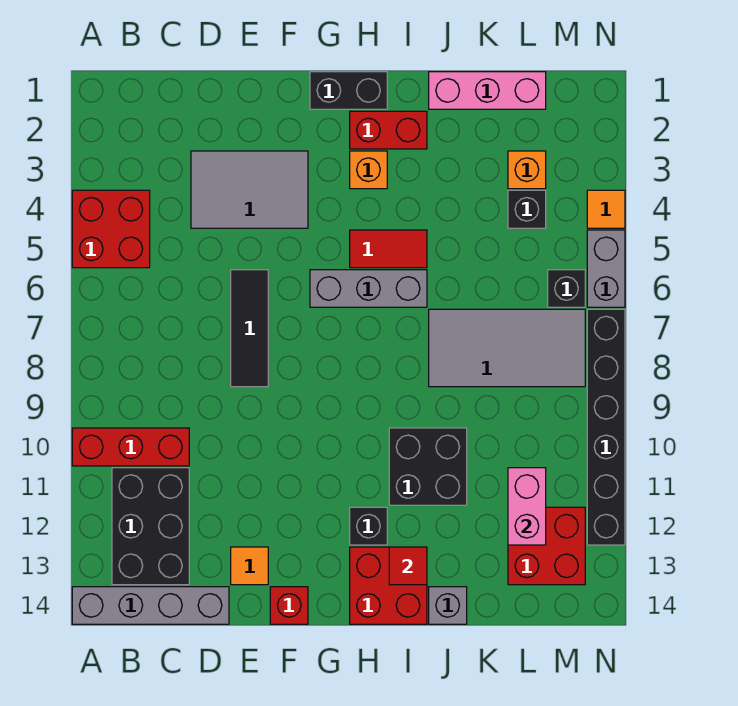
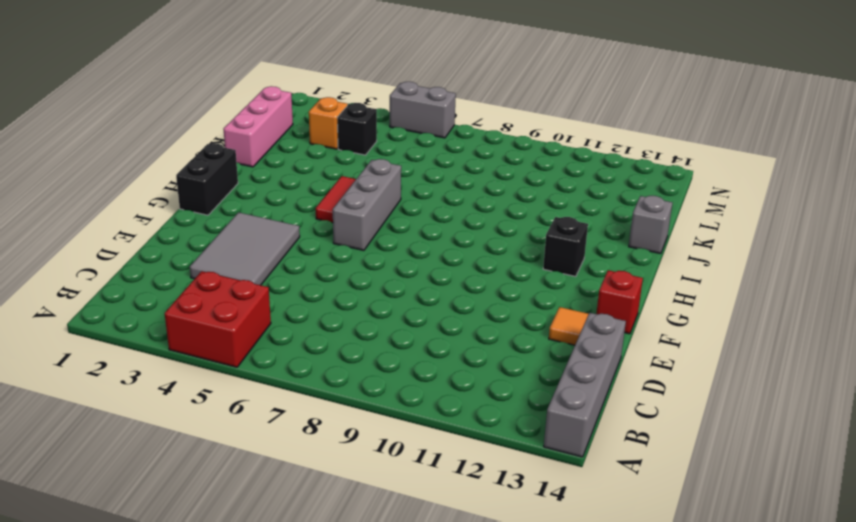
none -> red 1x3 brick [72,428,189,466]
none -> black 2x3 brick [112,468,189,585]
none -> black 1x3 tile [231,270,268,387]

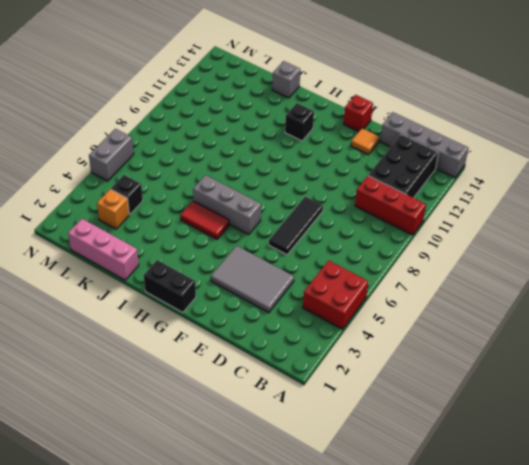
none -> red 1x2 brick [350,111,427,149]
none -> orange 1x1 brick [350,151,387,189]
none -> red 2x2 brick [350,547,427,624]

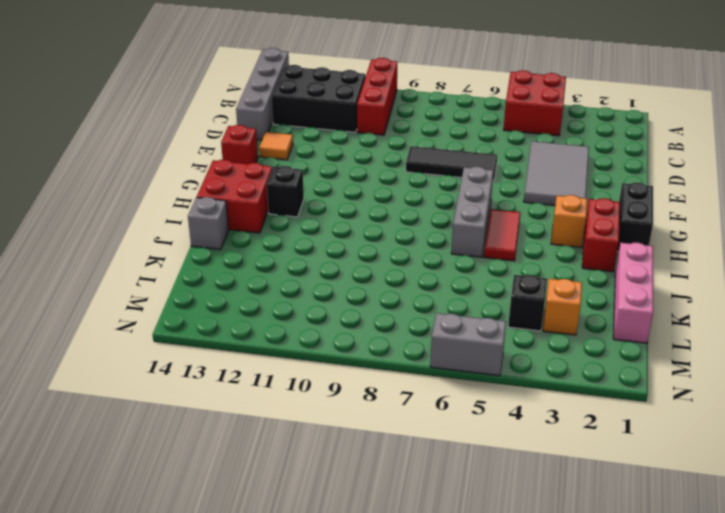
none -> black 2x2 brick [389,428,467,505]
none -> grey 2x4 tile [429,309,585,387]
none -> red 2x2 brick [508,507,585,585]

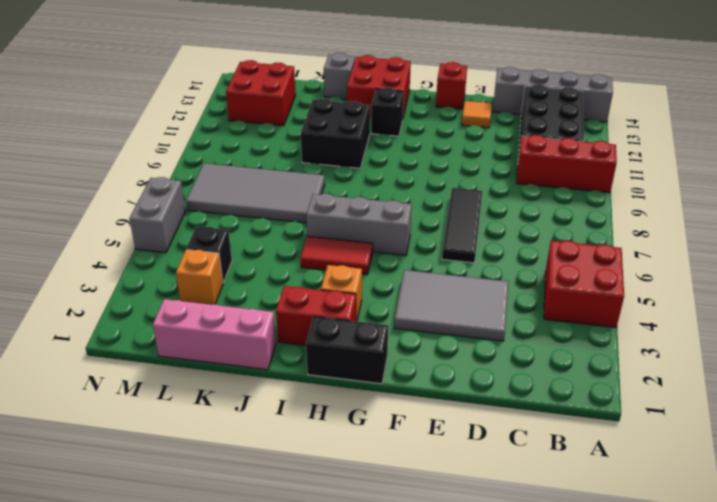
none -> black 1x1 brick [548,270,585,307]
none -> orange 1x1 tile [587,190,625,228]
none -> black 1x6 brick [587,309,625,545]

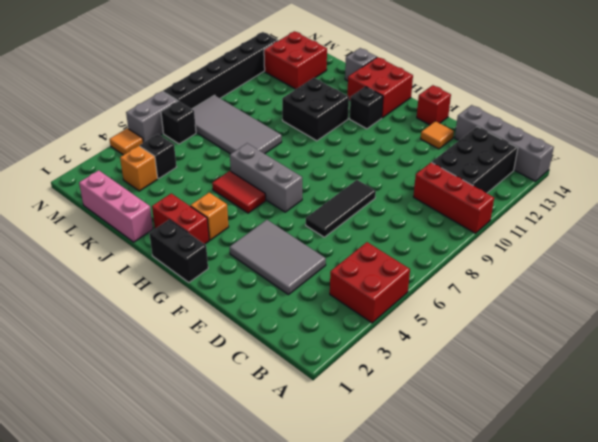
none -> red 1x1 tile [389,547,427,585]
none -> pink 1x2 brick [508,468,546,545]

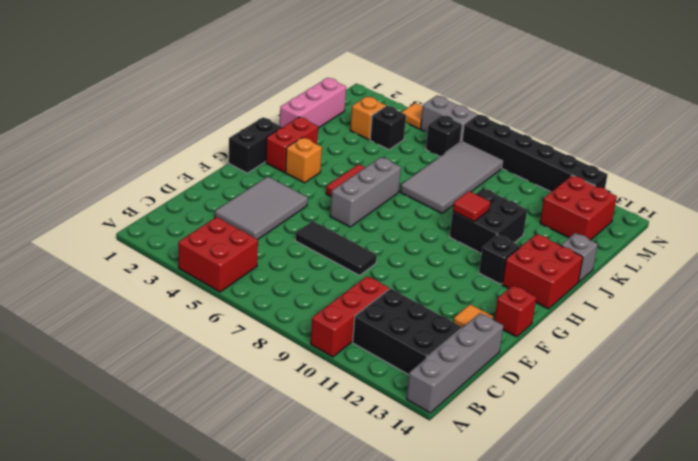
red 1x1 tile [453,191,490,222] -> red 1x1 tile moved to [389,547,427,585]
none -> pink 1x2 brick [508,468,546,545]

